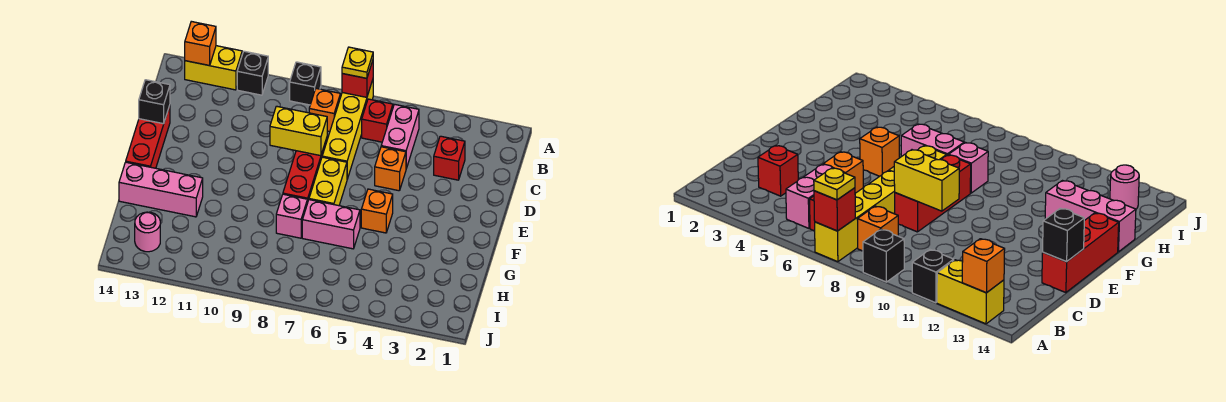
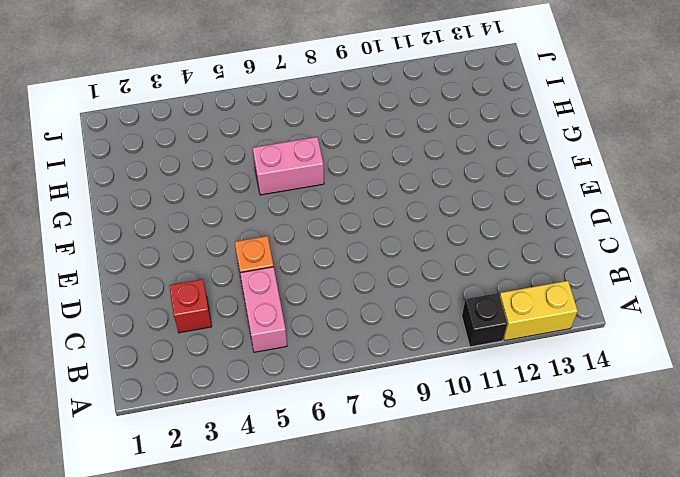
none -> yellow 1x4 brick [322,80,373,179]
none -> black 1x1 brick [290,62,321,105]
none -> red 1x1 brick [362,99,393,142]

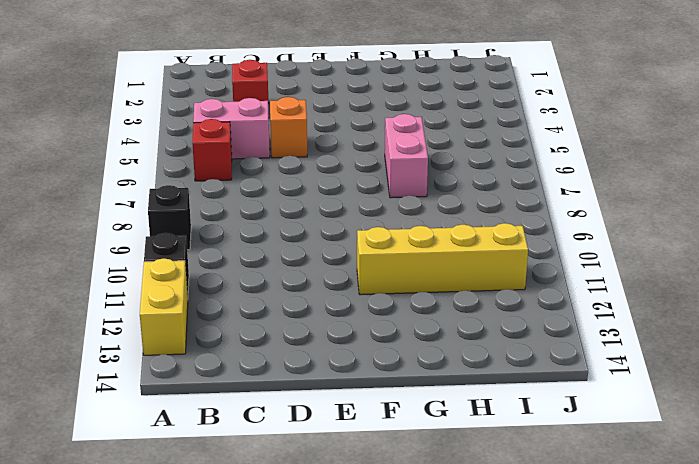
yellow 1x4 brick [357,223,528,295] -> yellow 1x4 brick moved to [322,80,373,179]
none -> orange 1x1 brick [309,89,340,132]
none -> red 1x3 brick [283,138,327,200]
none -> red 1x3 brick [126,105,170,168]

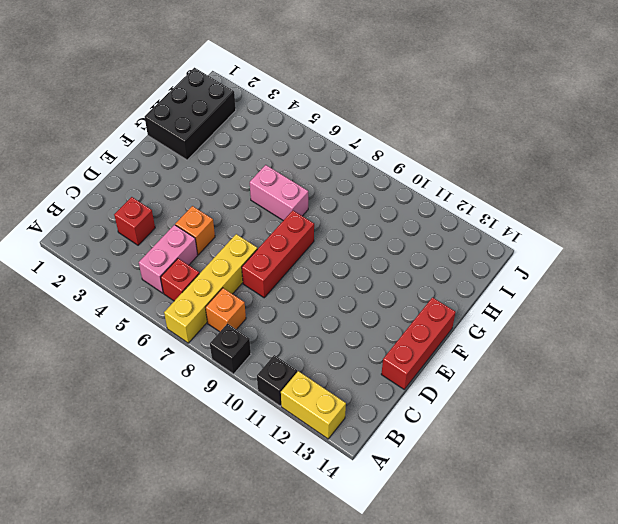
black 2x3 brick [145,68,236,160] -> none
none -> yellow 1x2 brick [309,157,347,206]
none -> orange 1x1 brick [361,189,393,233]
none -> pink 1x1 brick [276,194,308,238]

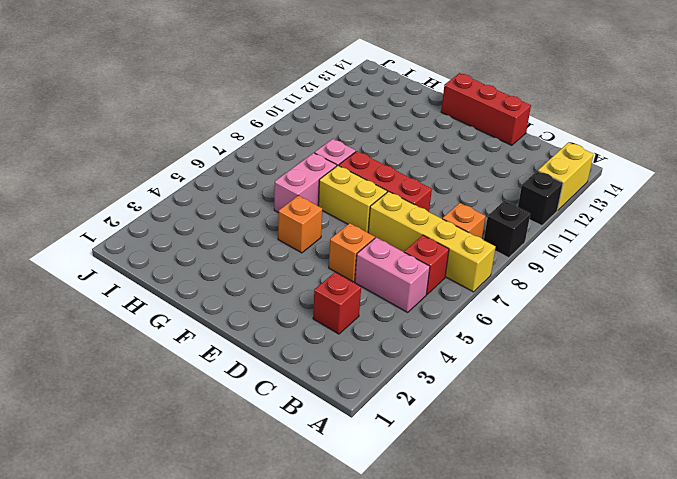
none -> pink 1x3 brick [119,162,203,217]
none -> pink 1x1 round brick [135,212,160,252]
none -> red 1x1 brick [342,61,373,97]

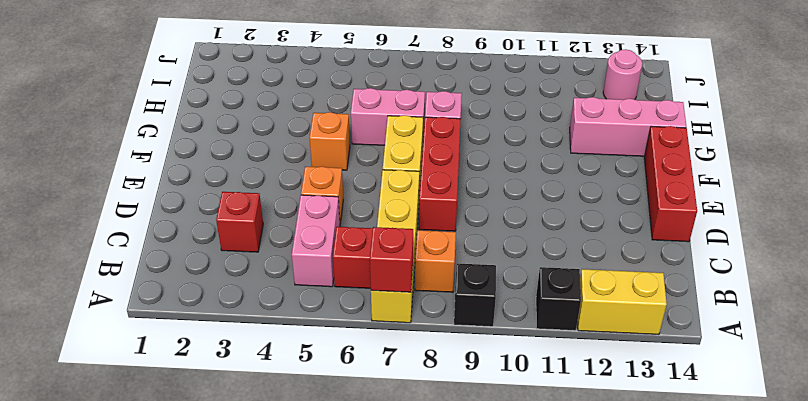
none -> orange 1x1 brick [185,21,216,66]
none -> yellow 1x2 brick [270,106,327,156]
none -> black 1x1 brick [139,80,170,124]

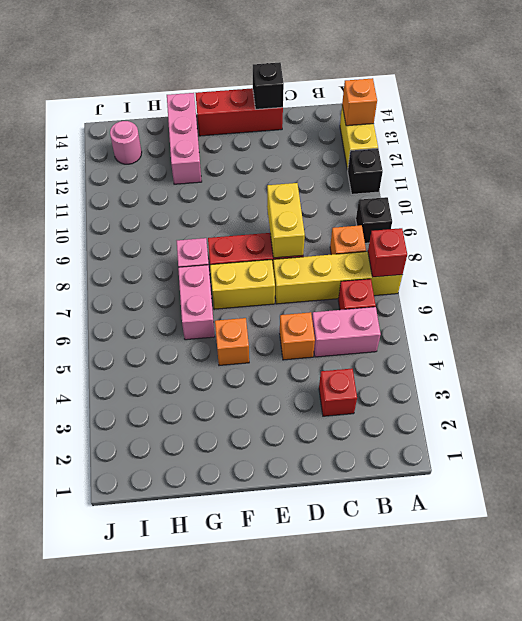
none -> yellow 1x1 plate [342,47,373,78]

